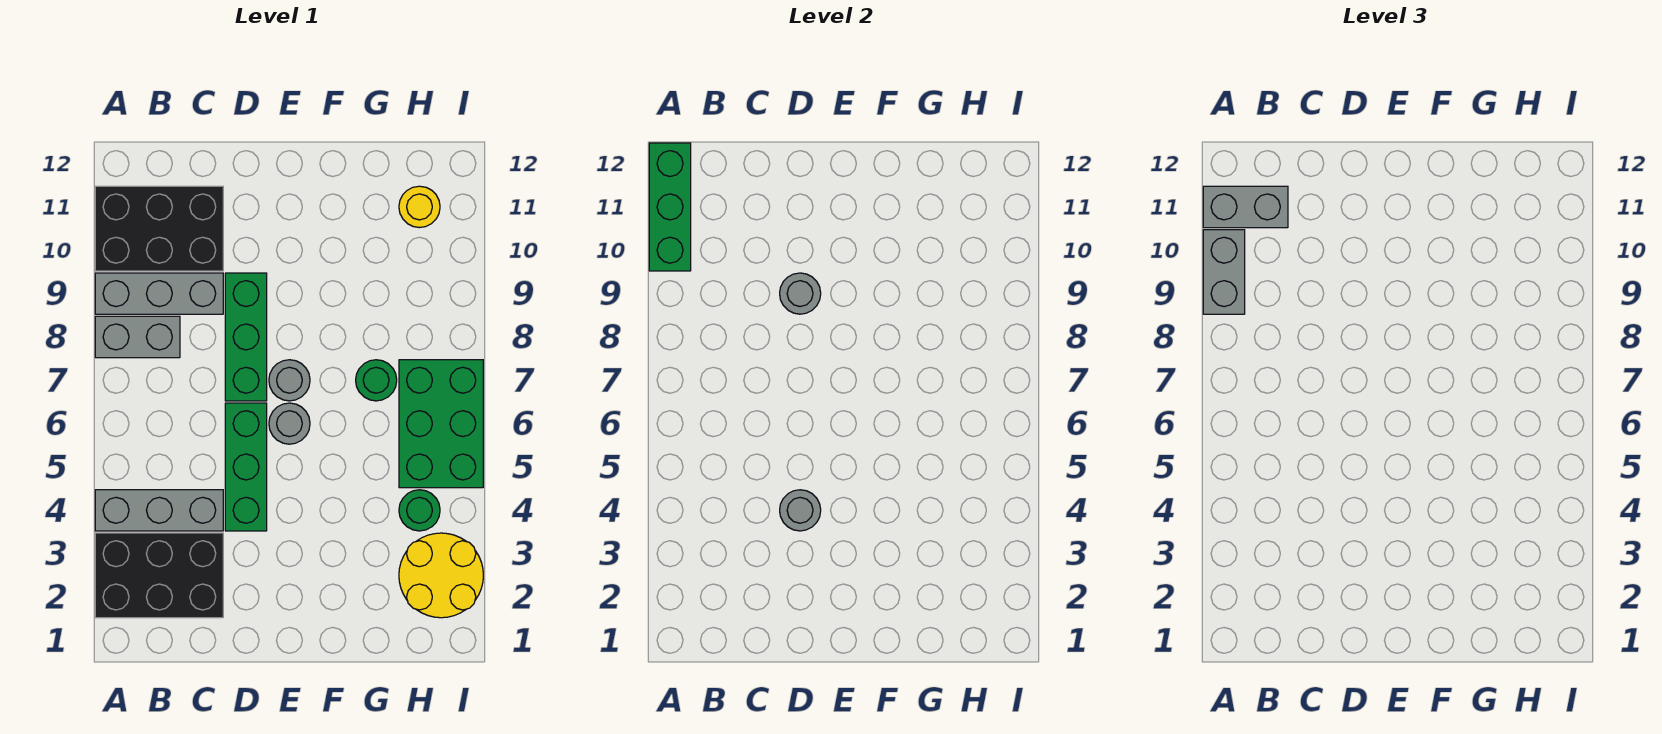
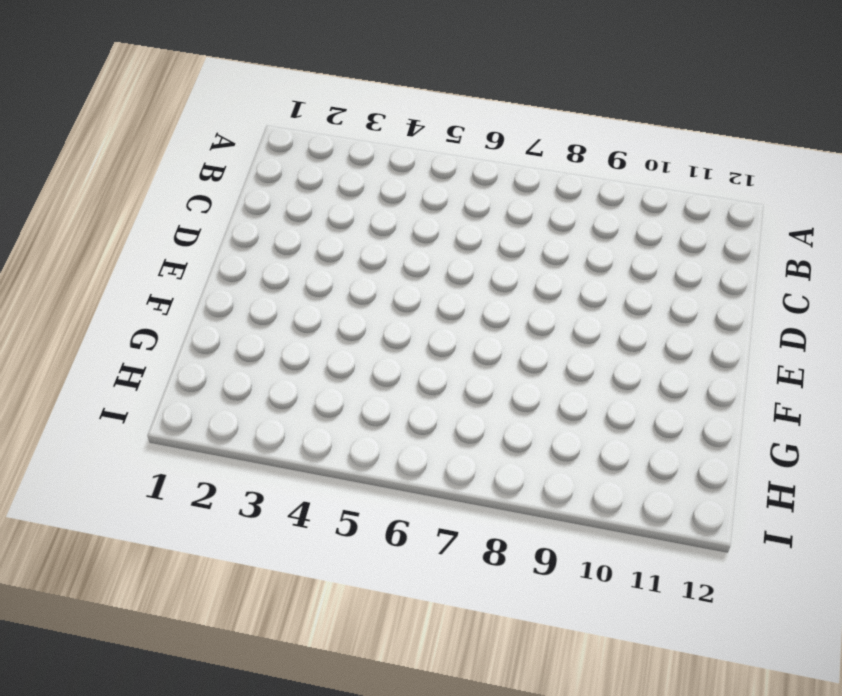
none -> black 2x3 brick [95,533,223,618]
none -> grey 1x3 brick [95,490,223,531]
none -> grey 1x2 brick [95,316,180,358]

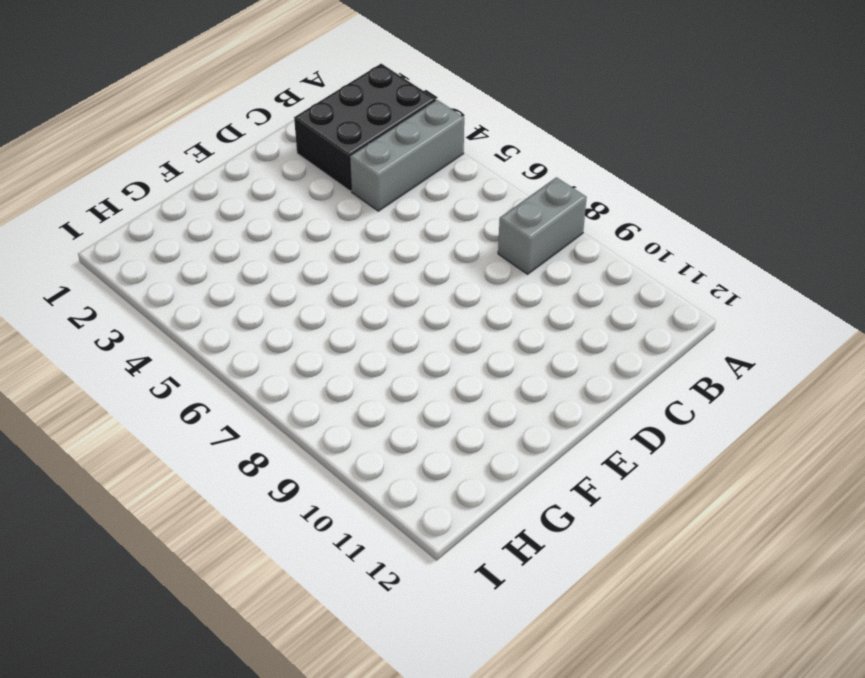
none -> grey 1x3 brick [95,273,223,314]
none -> black 2x3 brick [95,186,223,271]
none -> green 1x3 brick [225,403,267,531]

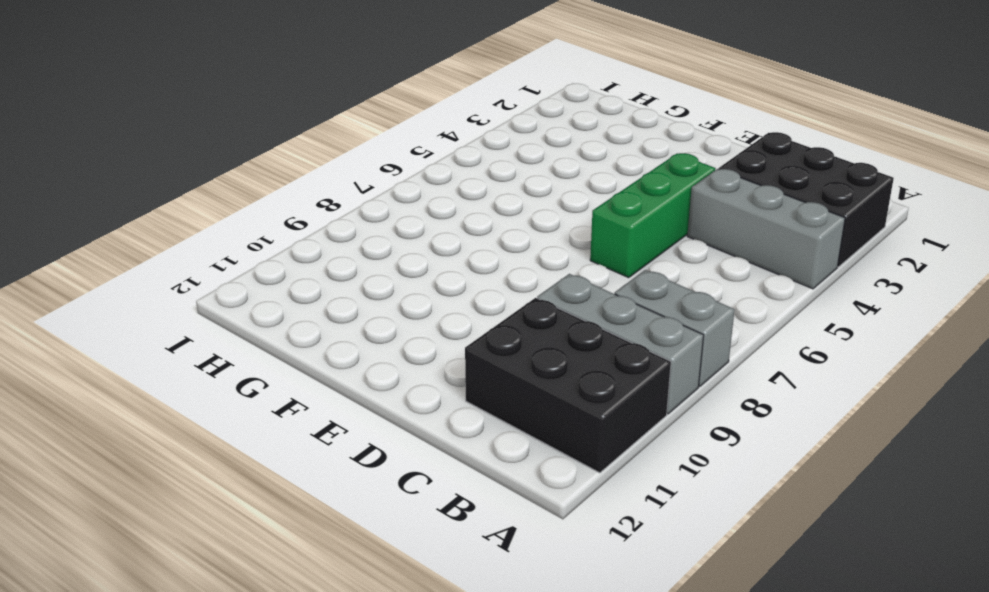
none -> green 1x3 brick [225,273,267,401]
none -> grey 1x1 round brick [269,403,310,444]
none -> grey 1x1 round brick [269,360,310,401]

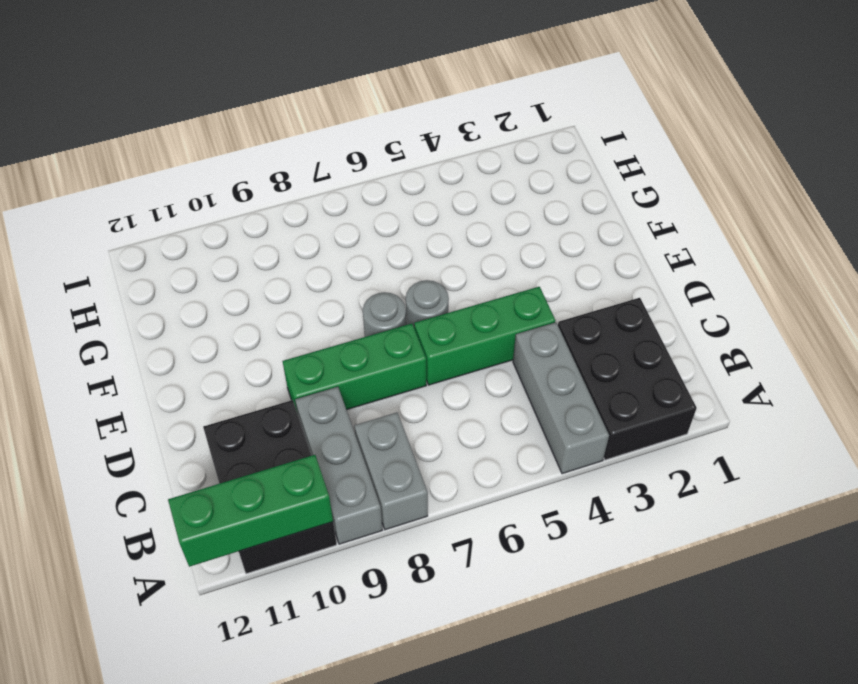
none -> green 1x1 round brick [356,360,397,401]
none -> yellow 2x2 round brick [399,533,483,618]
none -> green 1x1 round brick [399,490,440,531]

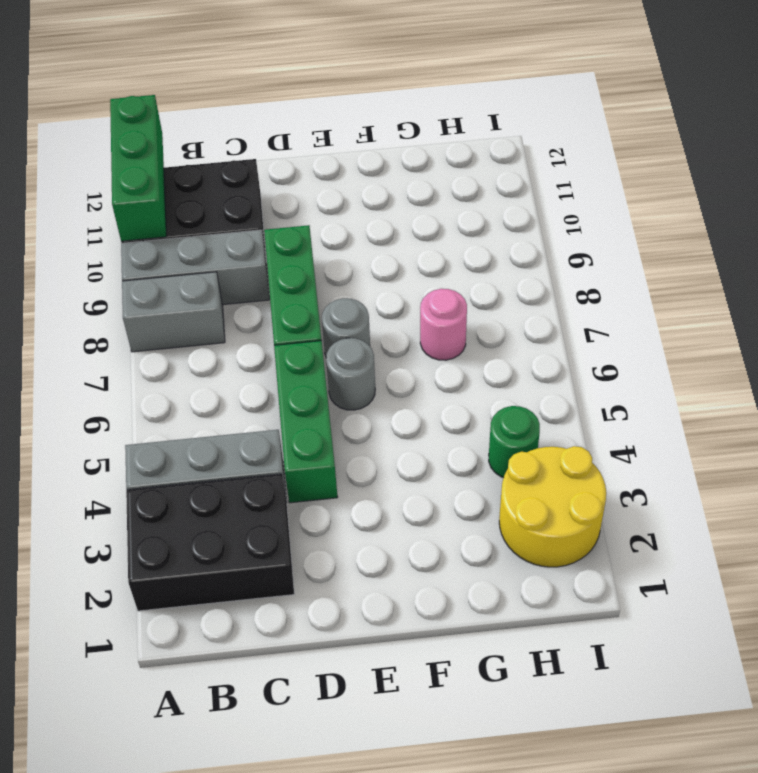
pink 1x1 round brick [420,289,467,360] -> green 1x1 round brick [356,360,397,401]
none -> green 2x3 brick [399,360,483,488]
none -> yellow 1x1 round brick [399,186,440,228]
none -> grey 1x1 round brick [780,490,821,531]

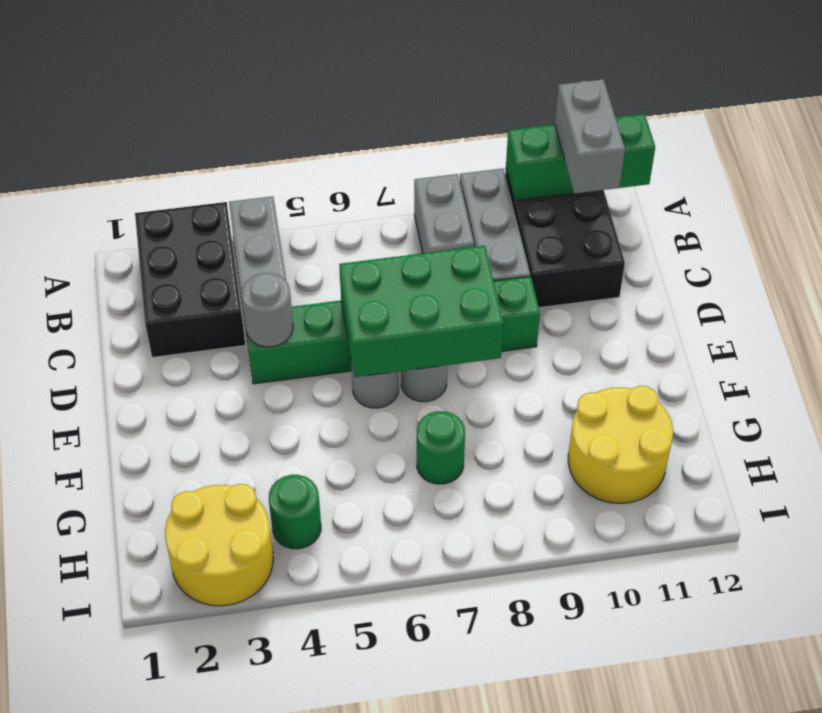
green 2x3 brick [339,246,503,377] -> green 2x3 brick moved to [399,360,483,488]
yellow 2x2 round brick [568,386,673,503] -> yellow 1x1 round brick [399,186,440,228]
none -> grey 1x1 round brick [780,273,821,314]
none -> grey 1x2 brick [1203,230,1245,314]

